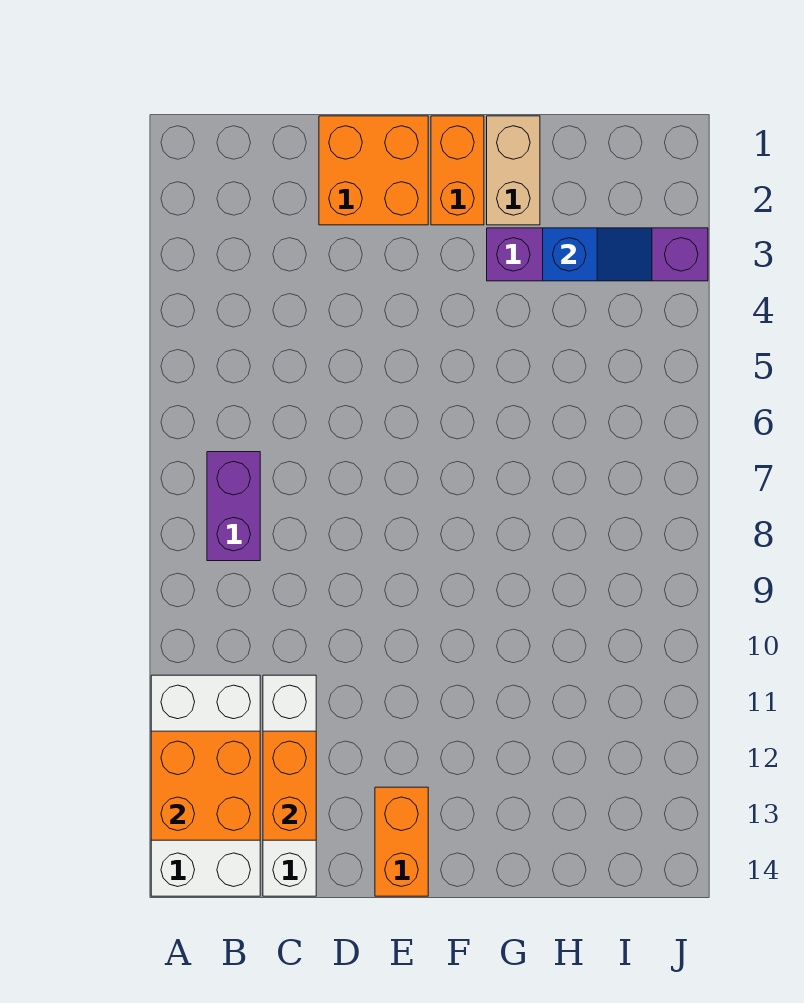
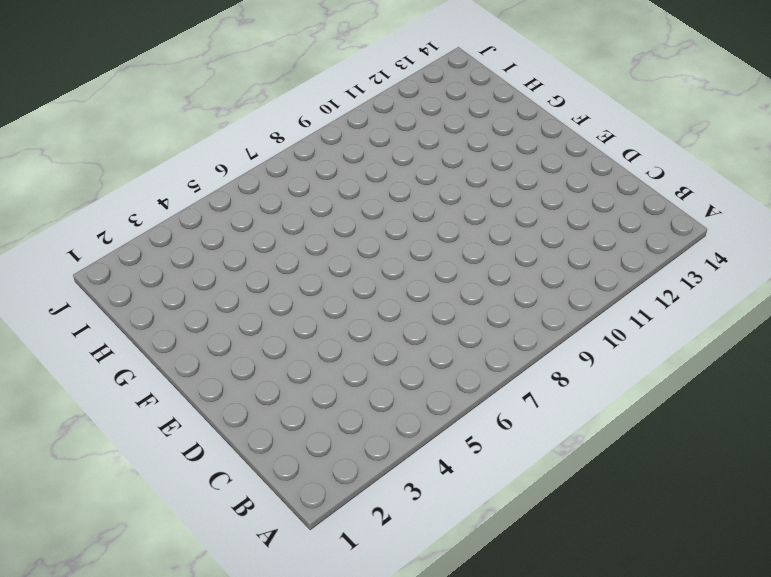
none -> white 2x4 brick [151,675,260,896]
none -> purple 1x2 brick [207,452,260,561]

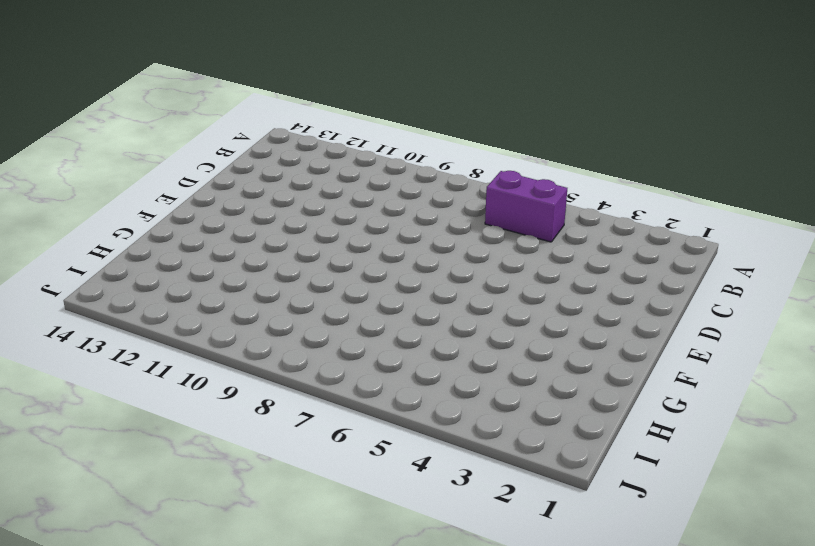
purple 1x2 brick [485,171,567,242] -> purple 1x2 brick moved to [207,452,260,561]
none -> white 2x4 brick [151,675,260,896]
none -> white 1x4 brick [263,675,316,896]

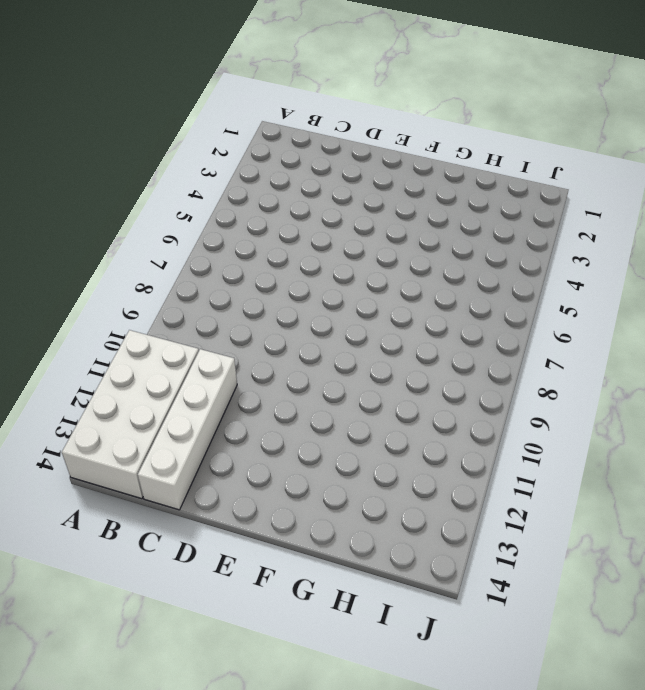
none -> purple 1x2 brick [207,452,260,561]
none -> orange 2x2 brick [319,116,428,225]

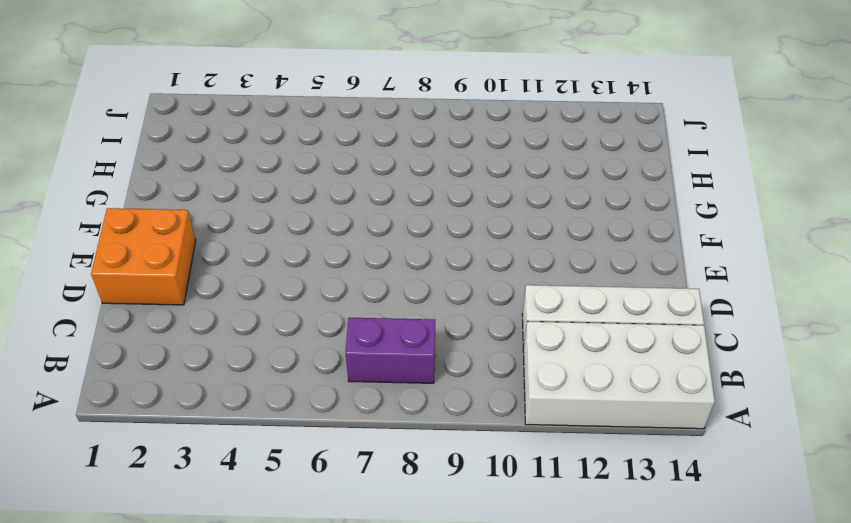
none -> orange 1x2 brick [375,787,428,896]
none -> orange 1x2 brick [431,116,484,225]

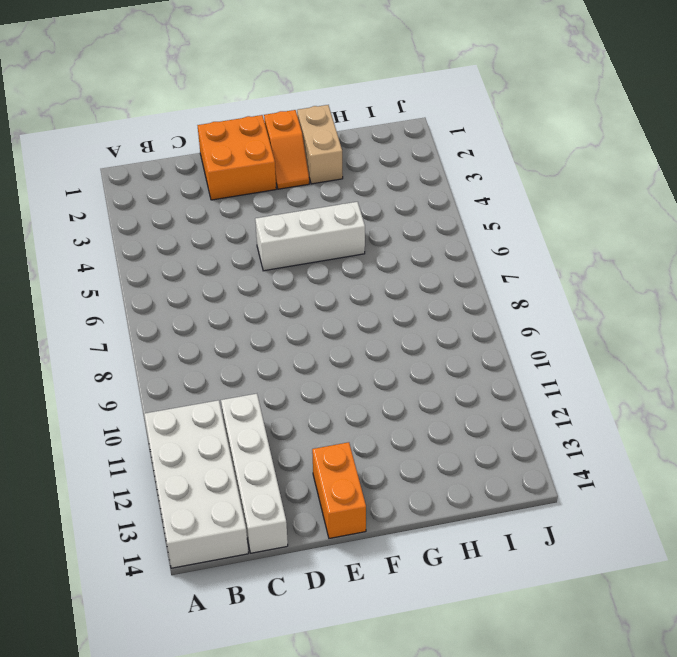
white 1x3 brick [255,202,365,271] -> none
orange 1x2 slope [264,110,309,189] -> orange 1x2 brick [431,116,484,225]
none -> purple 1x2 brick [207,452,260,561]
none -> purple 1x4 brick [487,228,708,281]

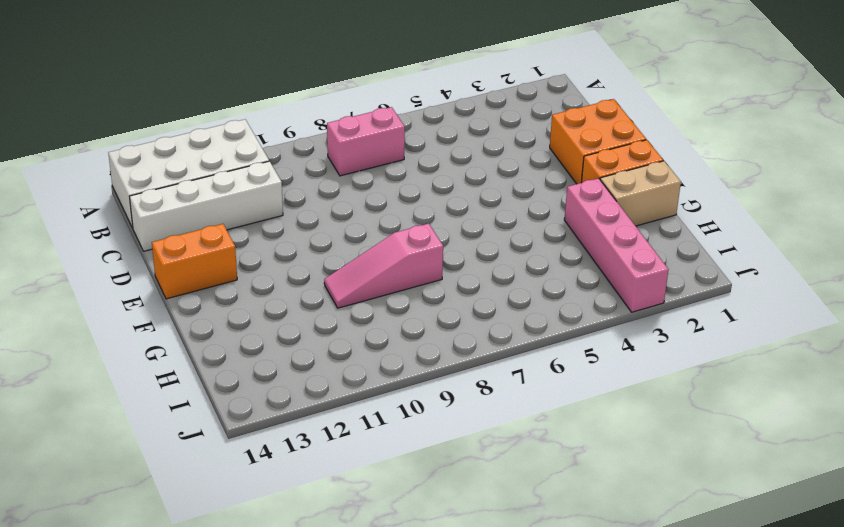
pink 1x2 brick [327,107,405,176] -> purple 1x2 brick [207,452,260,561]
pink 1x4 brick [564,178,669,312] -> purple 1x4 brick [487,228,708,281]
pink 1x3 slope [324,224,443,308] -> none
none -> orange 2x2 brick [151,731,260,840]
none -> orange 1x2 brick [263,731,316,840]

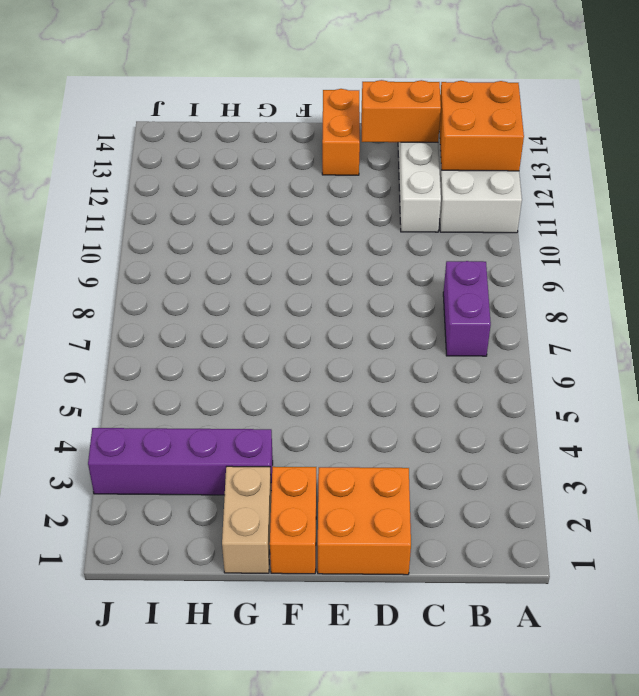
orange 1x2 brick [361,80,441,142] -> orange 1x2 brick turned to [263,731,316,840]
none -> blue 1x2 slope [543,228,652,281]

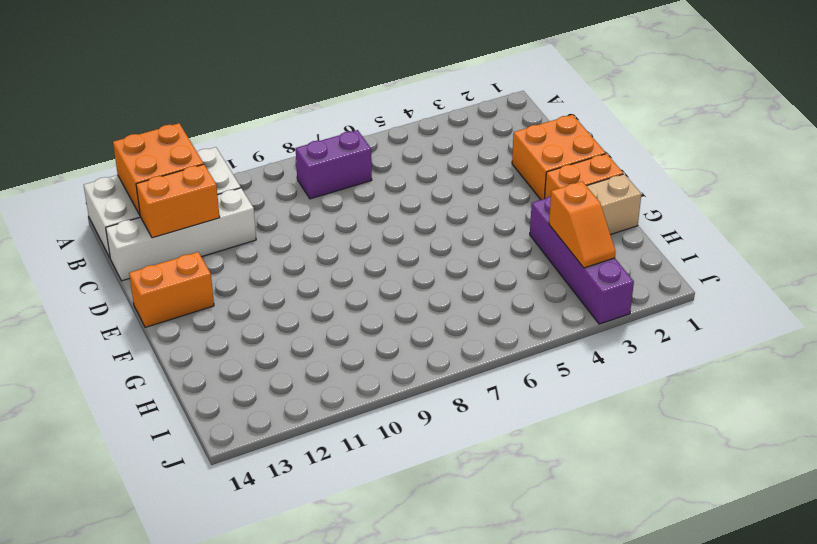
orange 1x2 slope [549,181,616,268] -> blue 1x2 slope [543,228,652,281]

